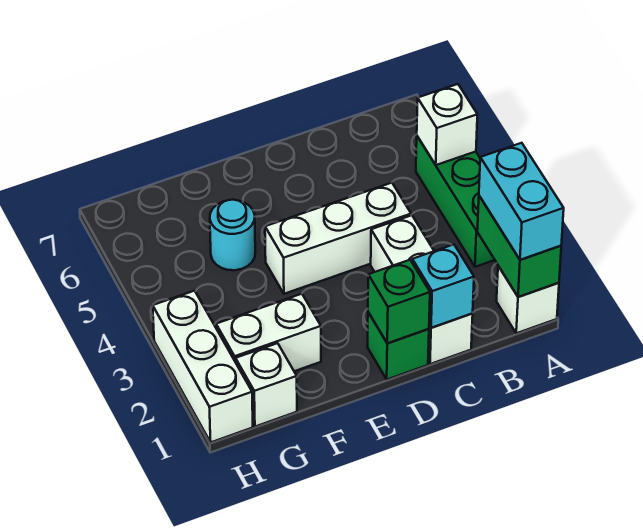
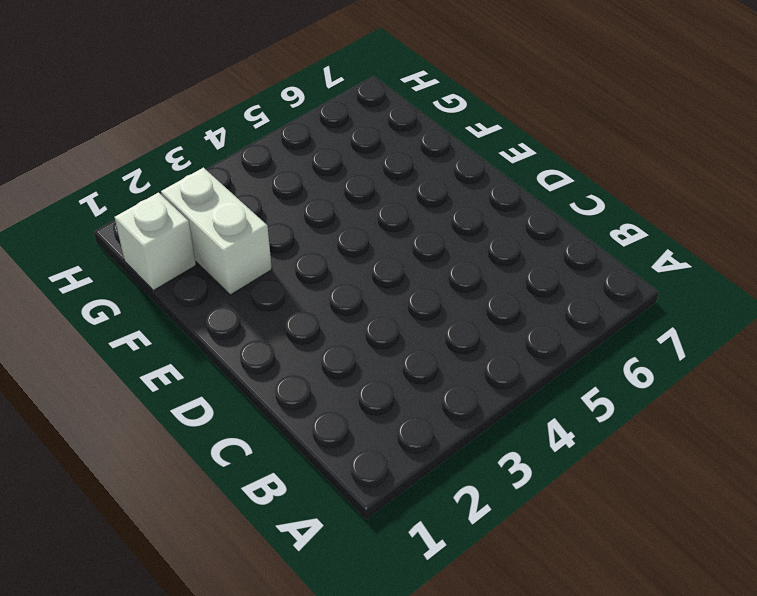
none -> white 1x1 brick [497,266,559,333]
none -> green 1x3 brick [416,136,495,267]
none -> white 1x3 brick [371,215,473,364]

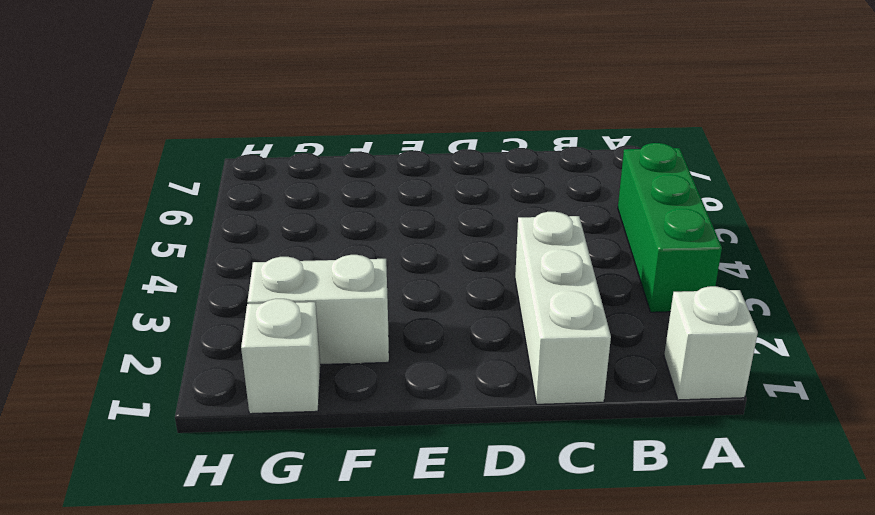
none -> white 1x3 brick [265,183,411,294]
none -> green 1x1 brick [367,312,429,379]
none -> cyan 1x1 round brick [210,200,255,270]

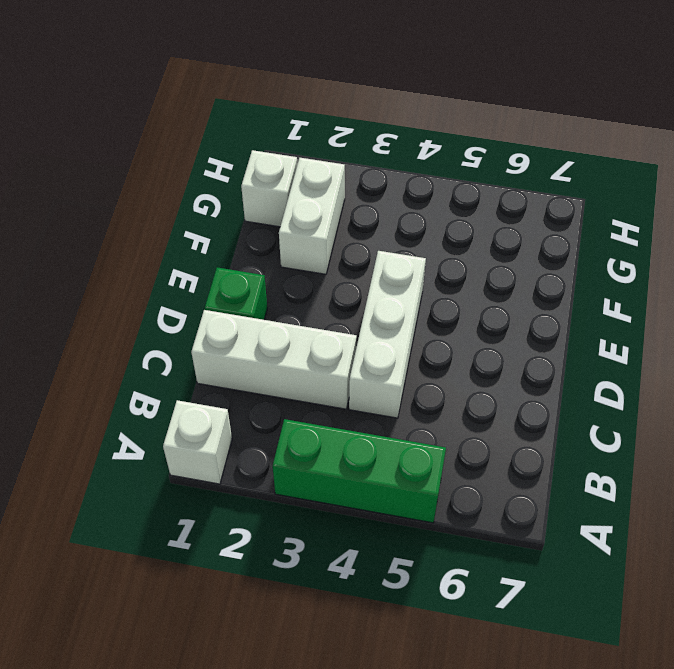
none -> cyan 1x1 round brick [210,200,255,270]
none -> white 1x3 brick [153,291,253,442]
none -> green 1x2 brick [477,196,561,297]

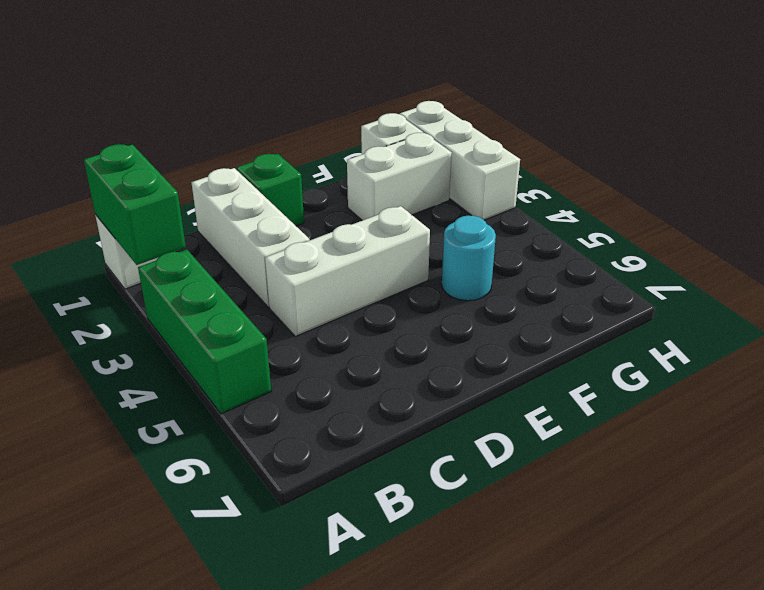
none -> white 1x1 brick [417,84,477,165]
none -> cyan 1x1 brick [412,245,474,328]
none -> green 1x1 brick [368,260,430,343]

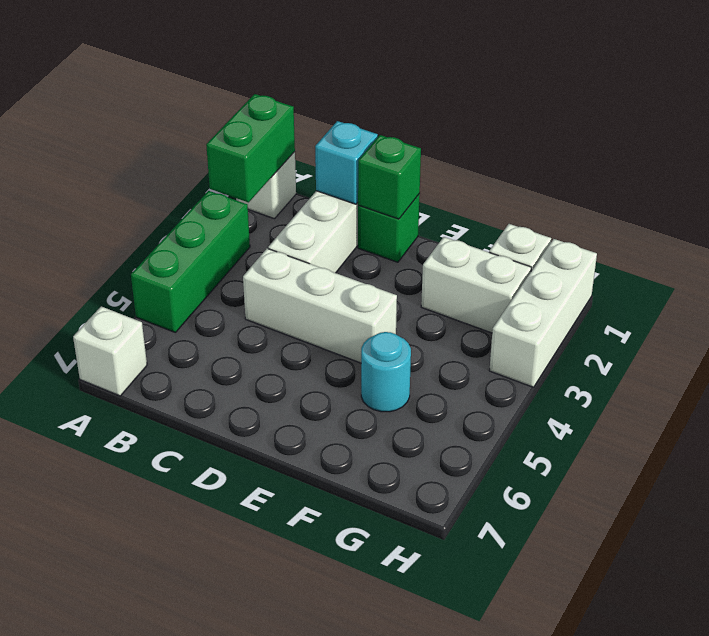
white 1x1 brick [73,306,147,396] -> white 1x1 brick moved to [417,84,477,165]
none -> cyan 1x2 brick [479,143,564,260]

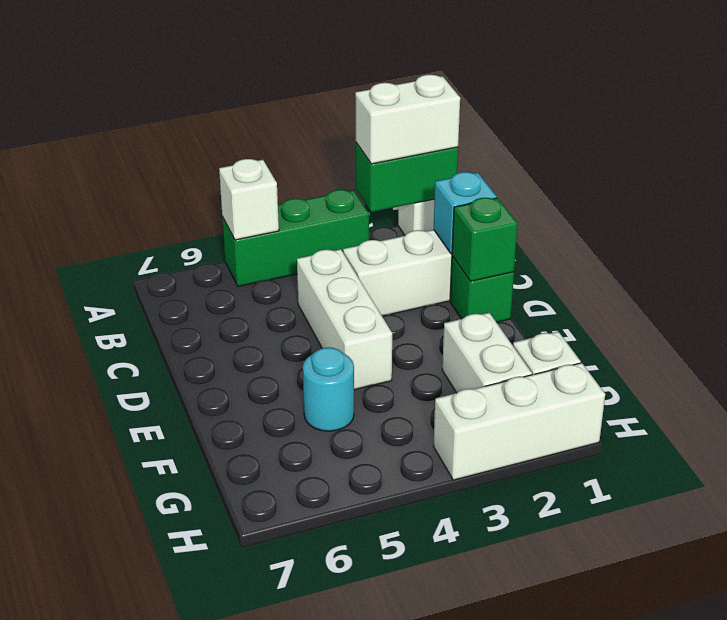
white 1x2 brick [355,75,460,164] -> cyan 1x2 brick [479,143,564,260]

